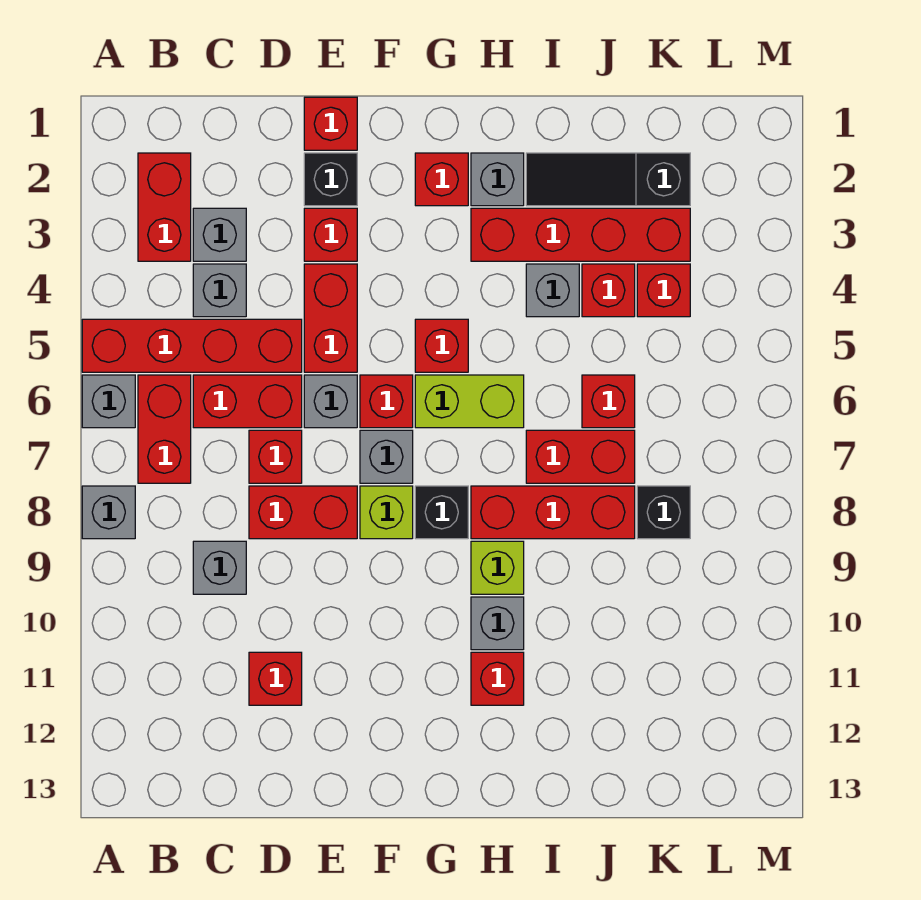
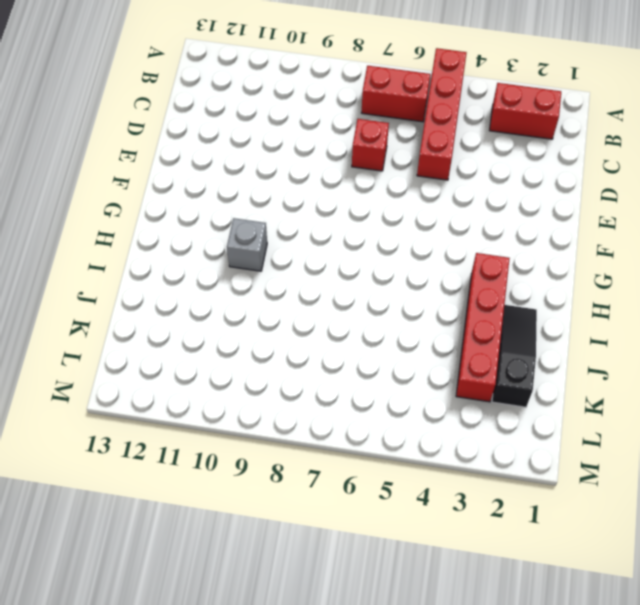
none -> grey 1x1 brick [82,375,135,428]
none -> grey 1x1 brick [82,486,135,539]
none -> grey 1x1 brick [193,208,246,261]
none -> grey 1x1 brick [193,264,246,317]

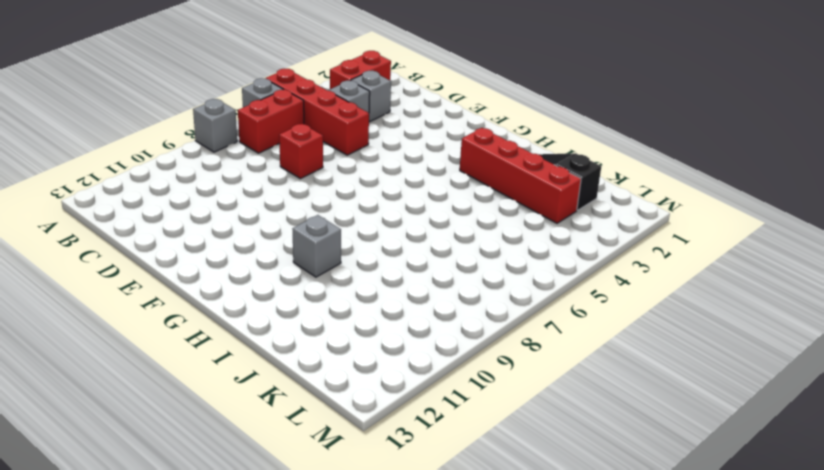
none -> red 1x2 brick [193,375,302,428]
none -> grey 1x1 brick [193,541,246,594]
none -> red 1x2 brick [249,486,357,539]
none -> red 1x1 brick [249,652,302,705]

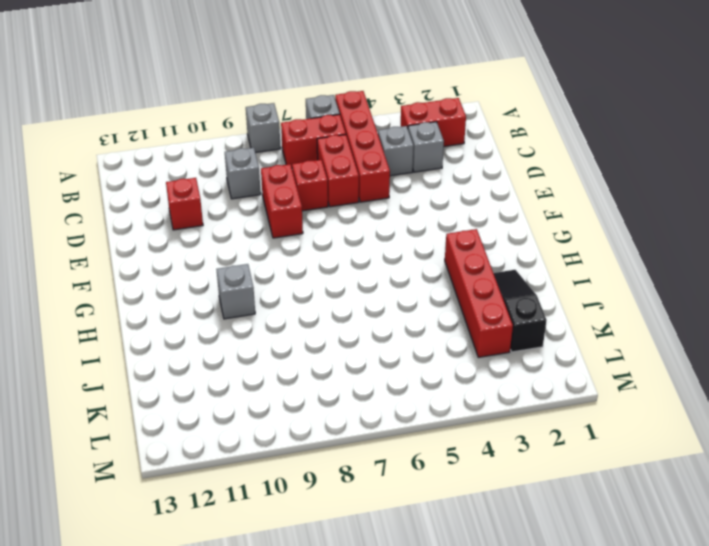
none -> red 1x1 brick [304,97,357,150]
none -> black 1x1 brick [304,153,357,206]
none -> red 1x1 brick [304,208,357,261]
none -> red 1x2 brick [304,264,357,372]

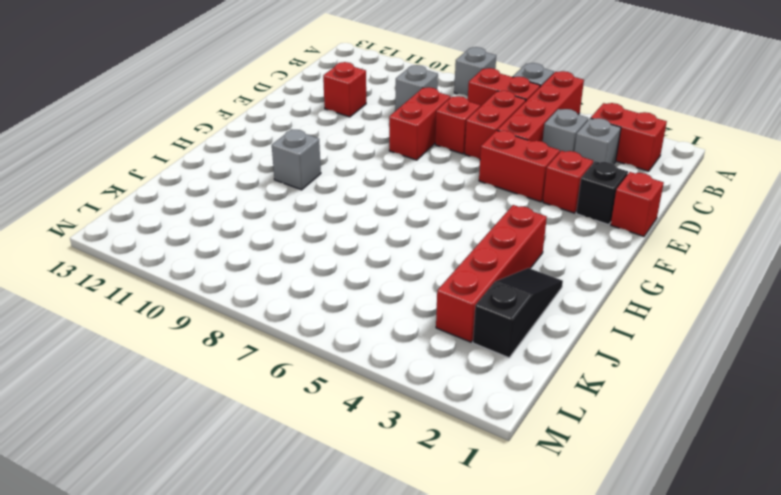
none -> grey 1x1 brick [304,375,357,428]
none -> red 1x1 brick [360,375,413,428]
none -> grey 1x1 brick [360,430,413,483]
none -> lime 1x1 brick [360,486,413,539]

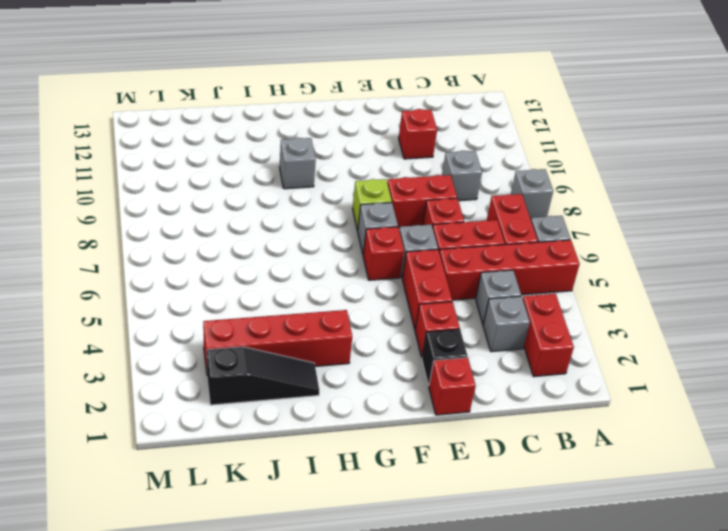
none -> red 1x1 brick [415,153,468,206]
none -> red 1x1 brick [415,319,468,372]
none -> lime 1x2 brick [415,375,524,428]
none -> black 1x1 brick [415,486,468,539]

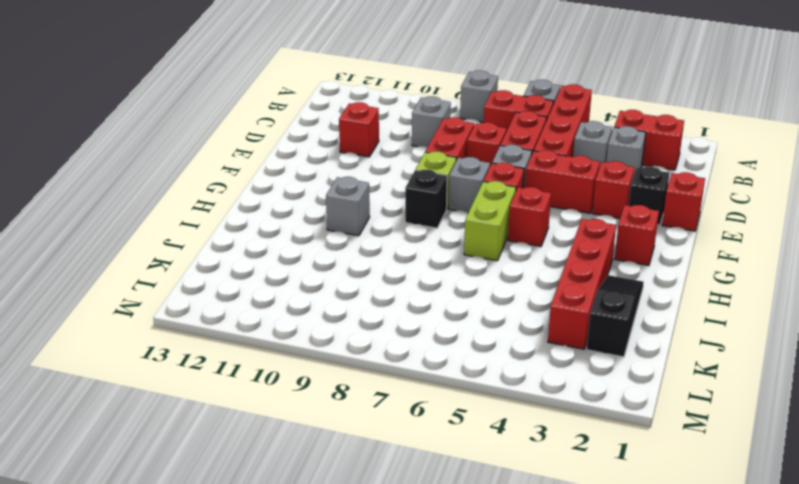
none -> grey 1x1 brick [471,153,524,206]
none -> red 1x3 brick [471,486,635,539]
none -> lime 1x1 brick [471,541,524,594]
none -> red 1x1 brick [471,652,524,705]

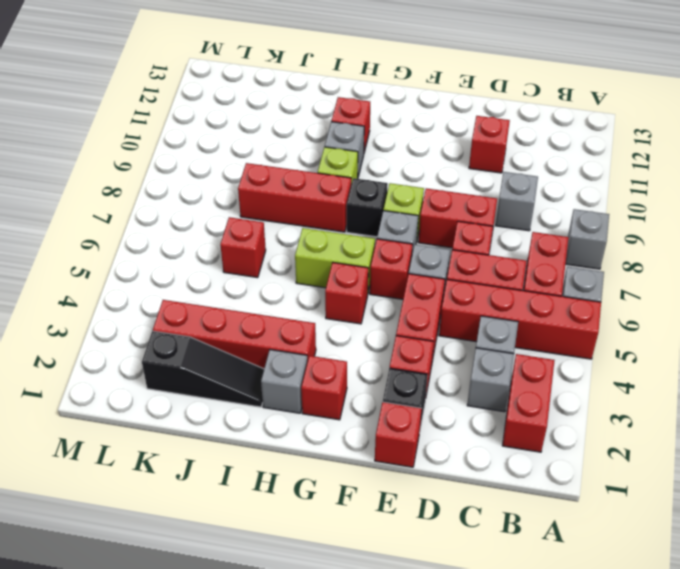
none -> grey 1x1 brick [526,264,579,317]
none -> red 1x2 brick [526,430,635,483]
none -> red 1x1 brick [582,264,635,317]
none -> red 1x1 brick [637,264,690,317]

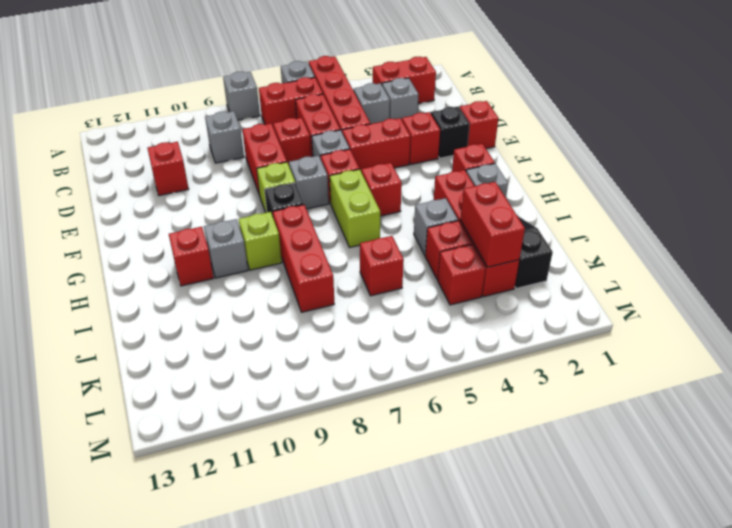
red 1x2 brick [460,182,525,267] -> red 1x2 brick moved to [526,430,635,483]
none -> black 1x1 brick [637,486,690,539]

